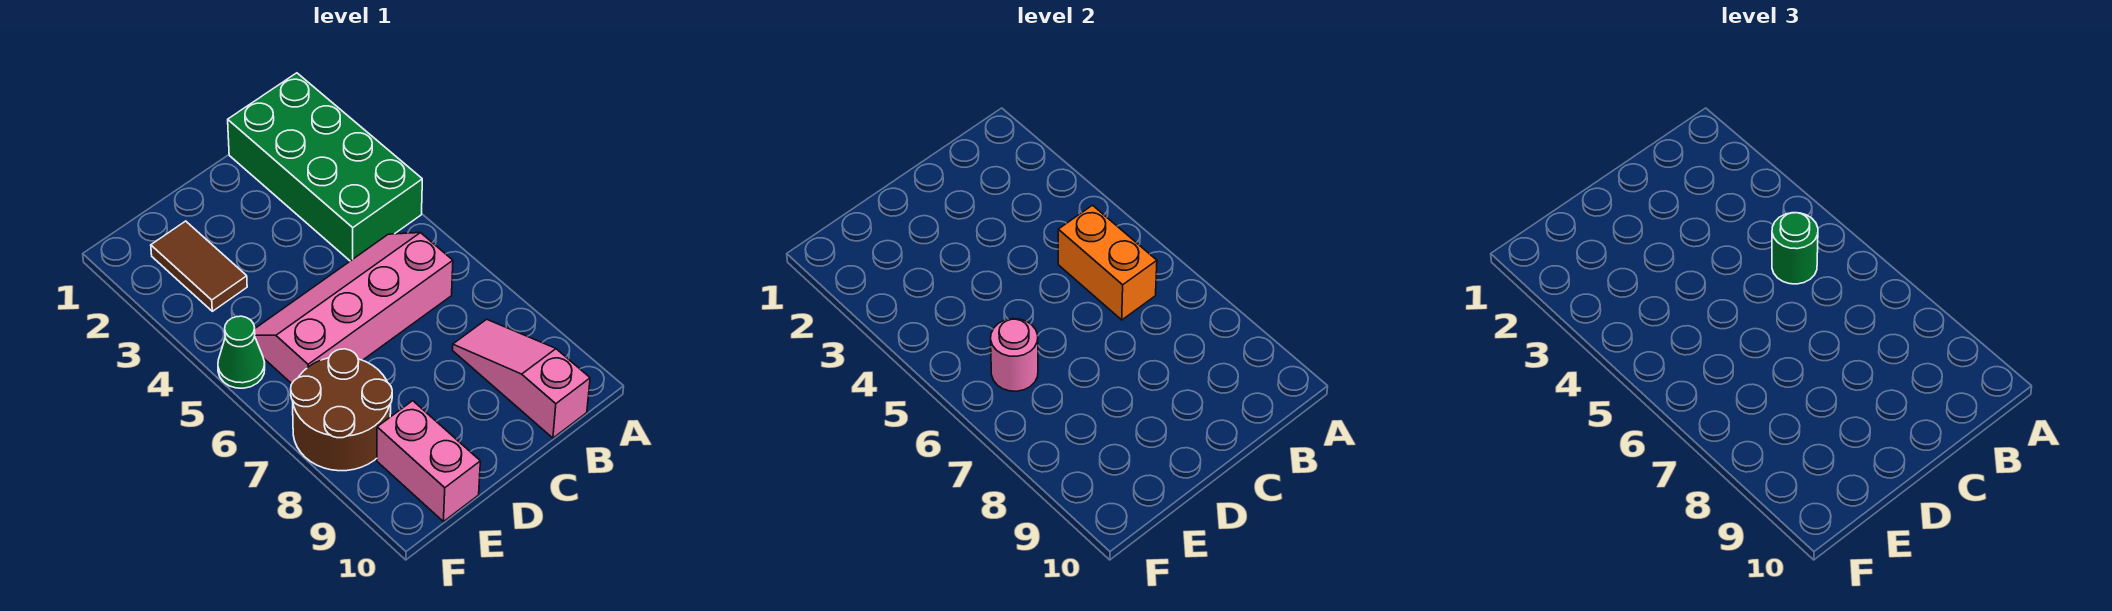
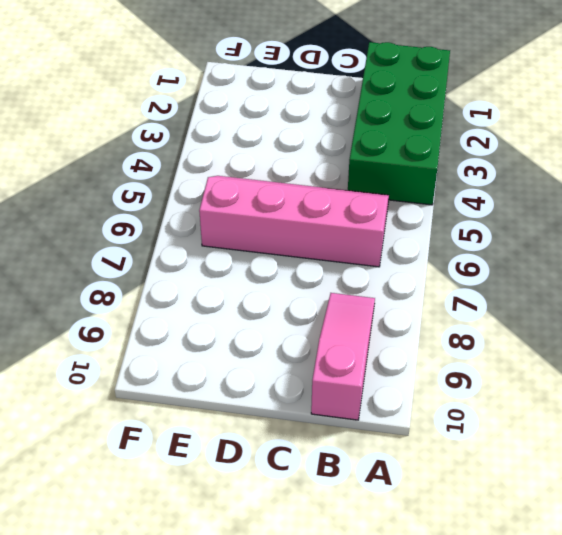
none -> brown 1x2 tile [151,221,247,311]
none -> brown 2x2 round brick [291,349,392,471]

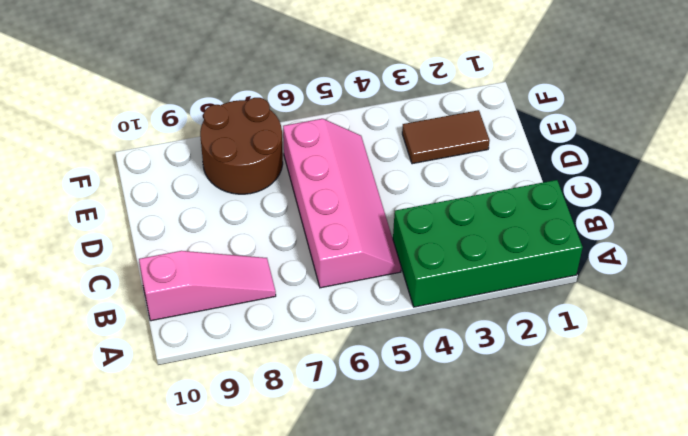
none -> pink 1x2 brick [377,401,480,522]
none -> green 1x1 cone [218,316,265,388]

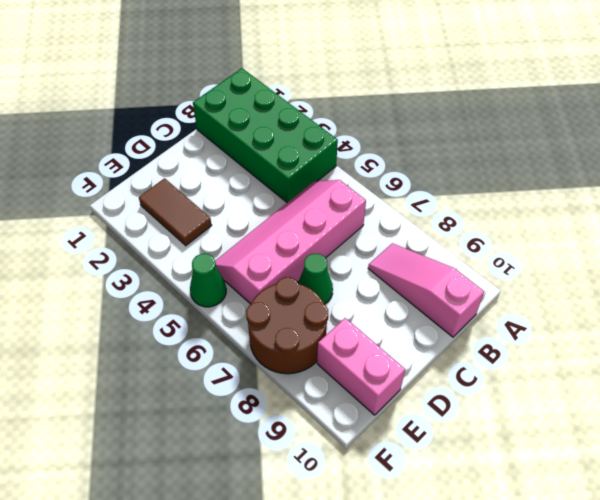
green 1x1 cone [298,254,333,304] -> none
none -> orange 1x2 brick [1058,205,1157,320]
none -> pink 1x1 round brick [991,319,1038,391]

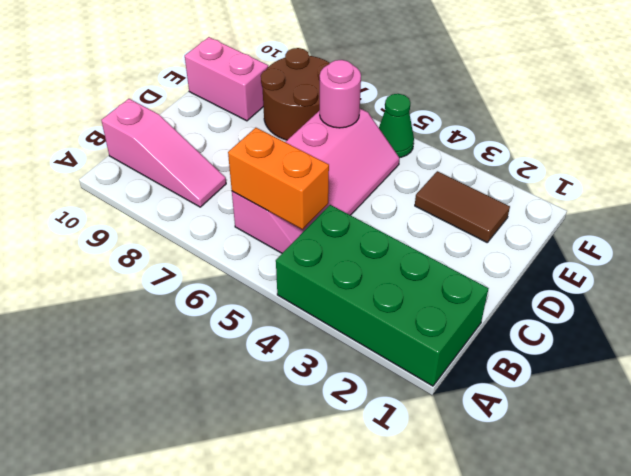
none -> green 1x1 round brick [1772,213,1818,284]

